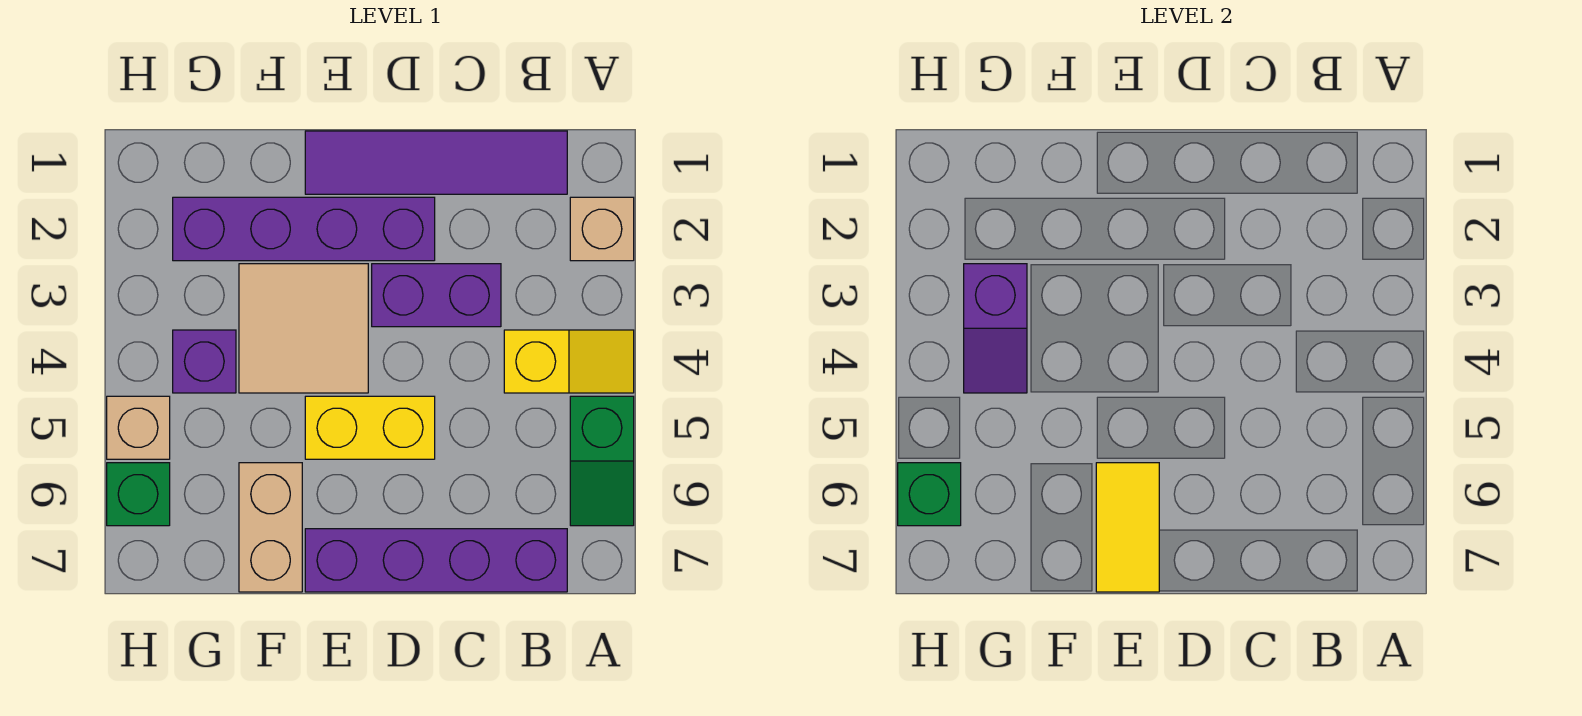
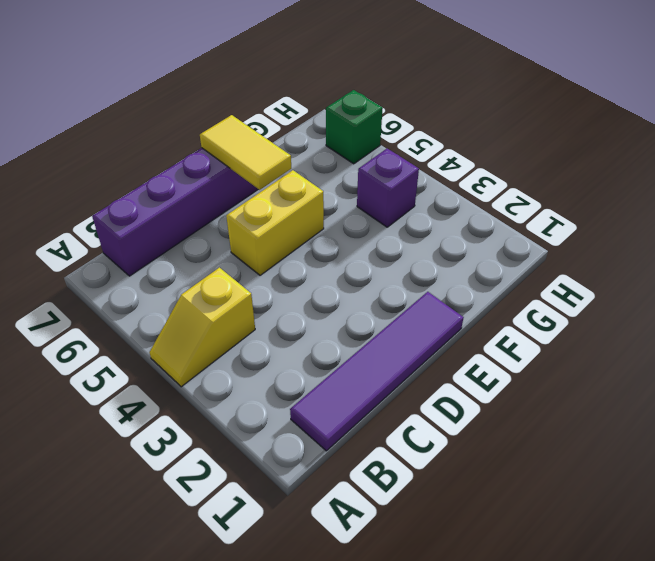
none -> tan 1x1 brick [570,197,634,261]
none -> green 1x2 slope [570,396,634,526]
none -> purple 1x2 brick [372,264,501,327]

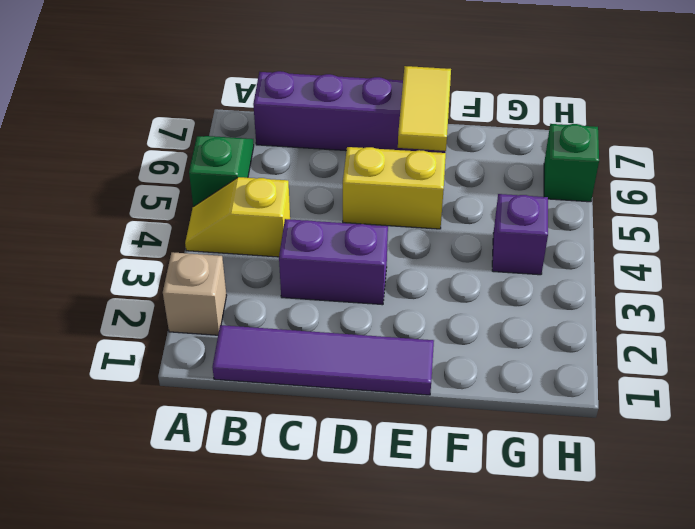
none -> purple 1x4 brick [173,197,435,261]
none -> tan 2x2 tile [239,264,368,393]
none -> tan 1x2 brick [239,463,302,592]

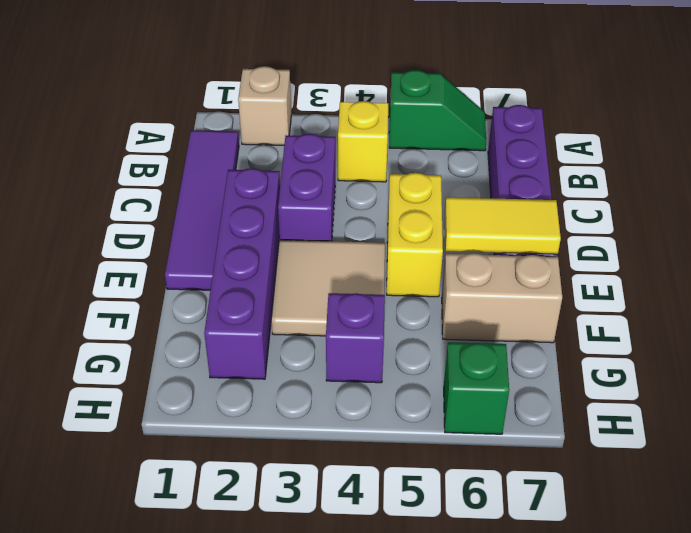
none -> tan 1x1 brick [107,396,170,459]
none -> purple 1x2 slope [964,264,1027,393]
none -> green 1x1 brick [898,463,961,526]

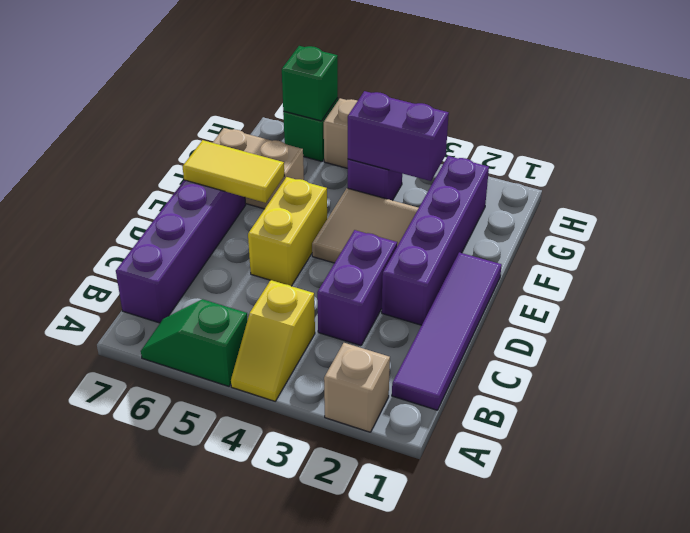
purple 1x2 brick [348,91,449,181] -> purple 1x2 slope [964,264,1027,393]

